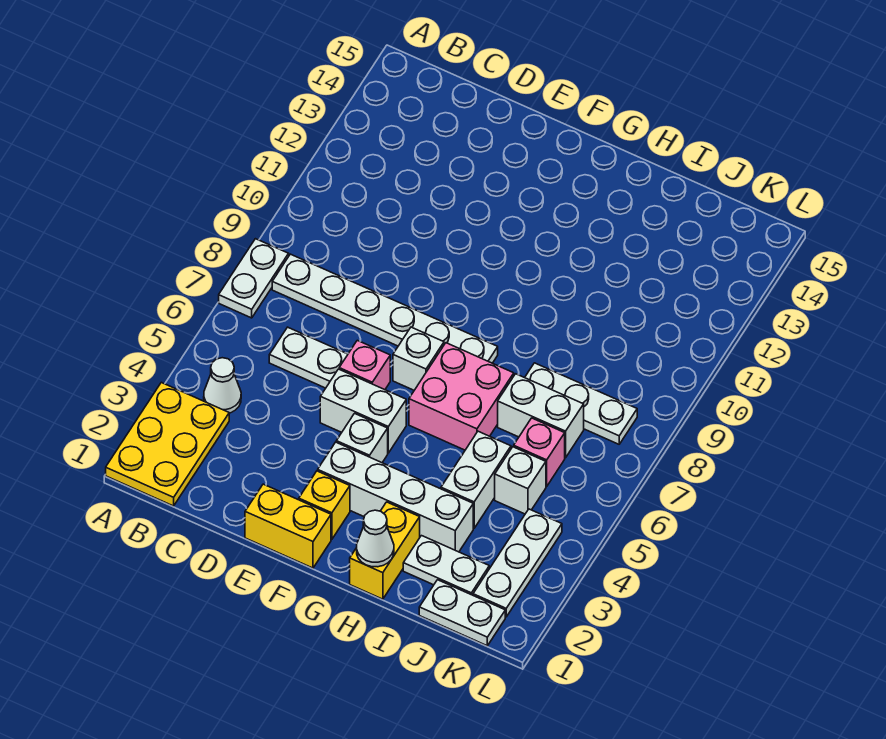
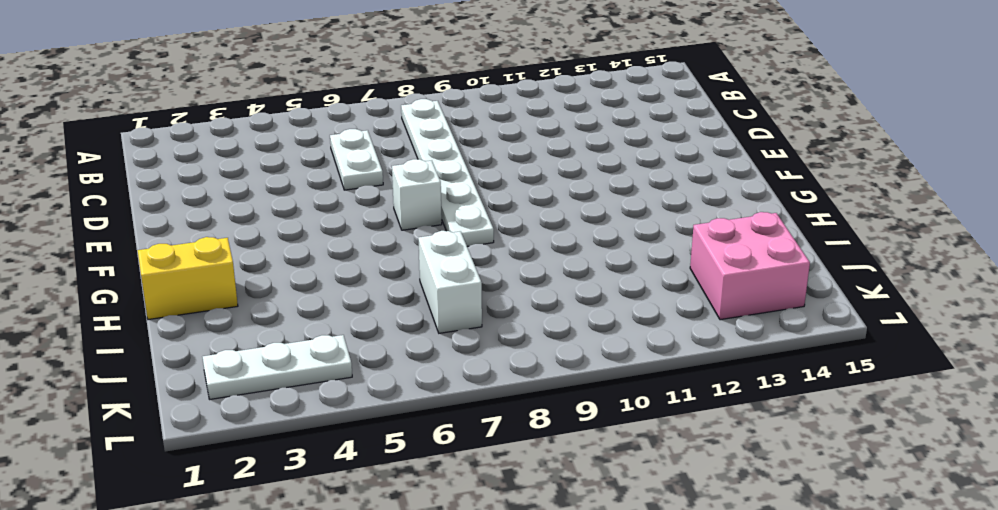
pink 2x2 brick [690,212,810,320] -> pink 2x2 brick moved to [409,343,514,450]
none -> yellow 2x3 plate [106,382,229,506]
none -> white 1x2 plate [219,239,289,318]
none -> white 1x1 cone [204,358,241,413]

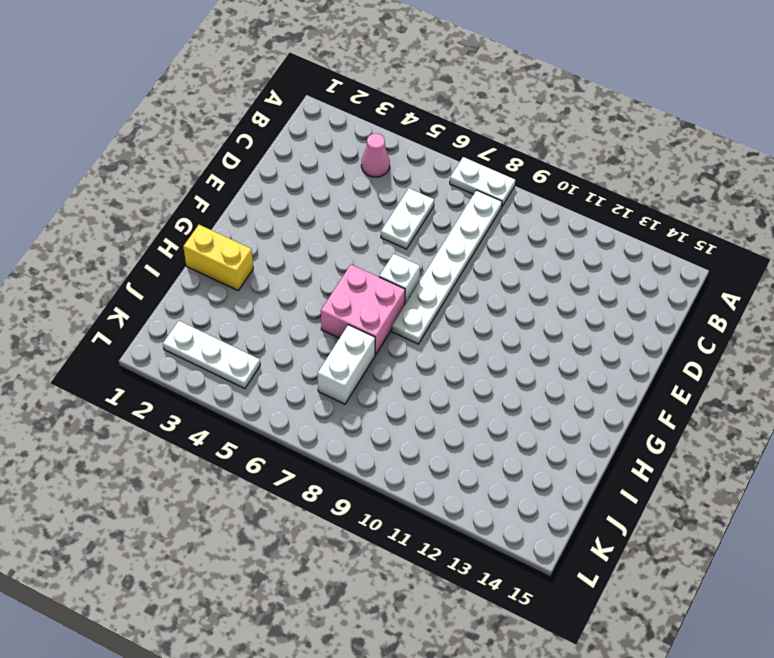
pink 1x1 cone [361,133,390,177] -> white 1x1 cone [204,358,241,413]
none -> yellow 2x3 plate [106,382,229,506]
none -> yellow 1x2 brick [245,484,331,568]
none -> white 1x2 brick [320,369,406,453]

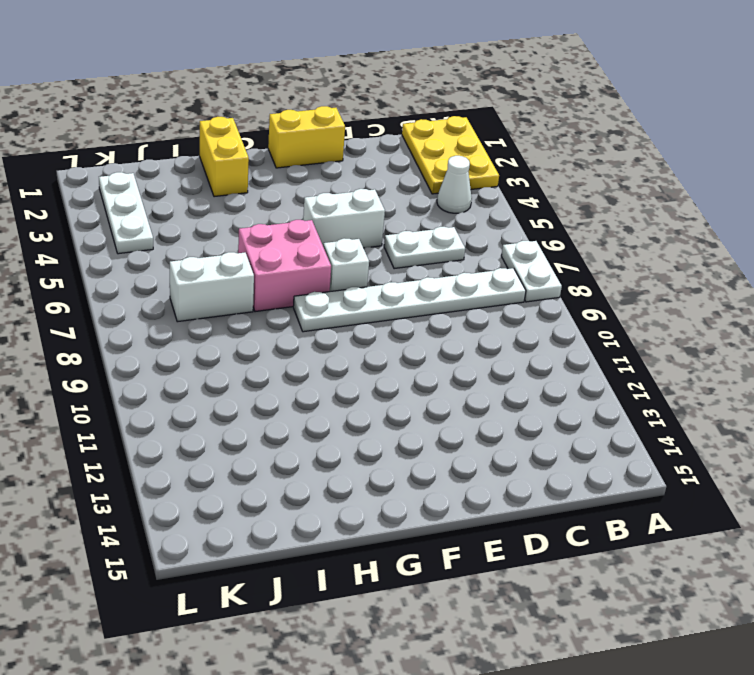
none -> pink 1x1 brick [339,340,390,390]
none -> yellow 1x1 brick [299,471,350,539]
none -> white 1x4 brick [318,442,473,552]

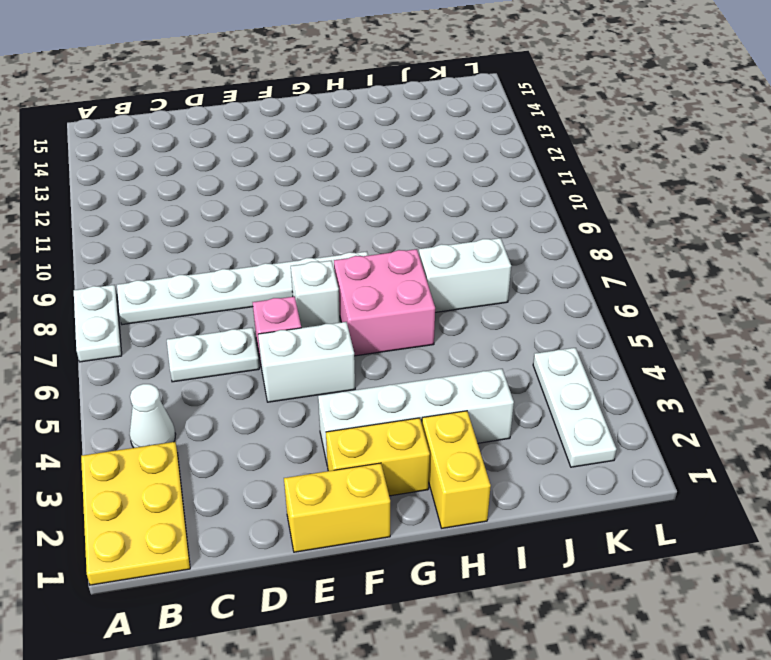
yellow 1x2 brick [326,418,430,496] -> yellow 1x1 brick [299,471,350,539]
none -> white 1x1 brick [336,413,388,463]
none -> white 1x2 plate [403,536,489,595]
none -> white 1x2 brick [441,431,511,528]

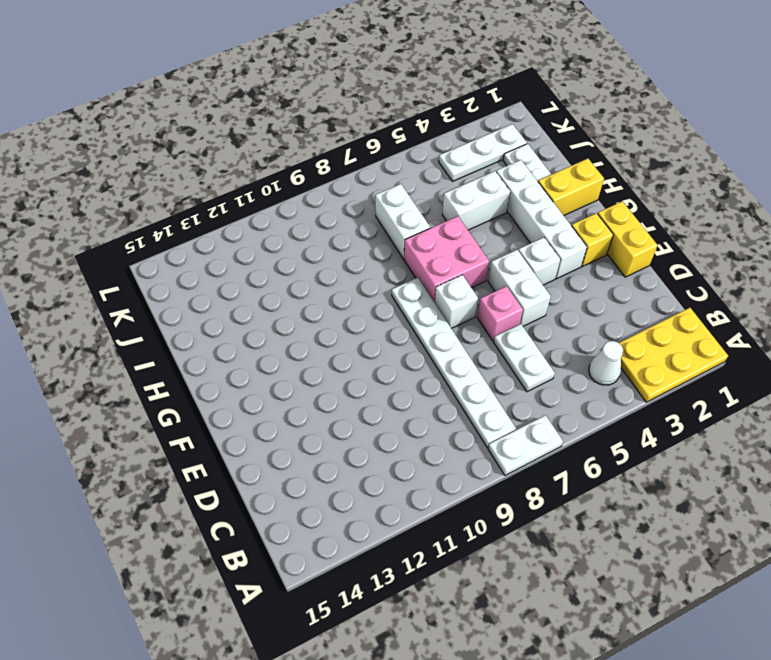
none -> white 1x3 plate [525,363,637,444]
none -> white 1x2 plate [419,580,505,646]
none -> white 1x1 brick [495,447,546,514]

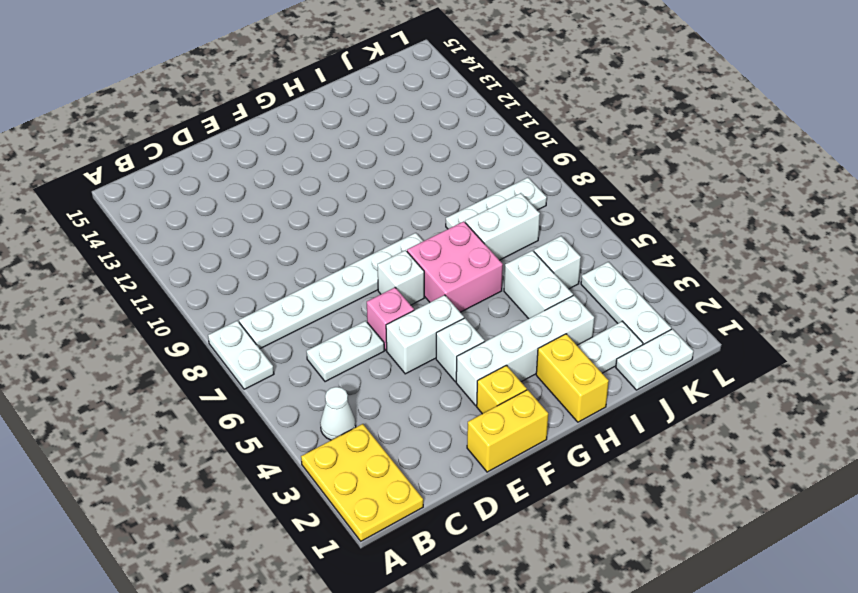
none -> pink 1x1 brick [514,418,565,486]
none -> white 1x1 cone [357,510,394,567]

